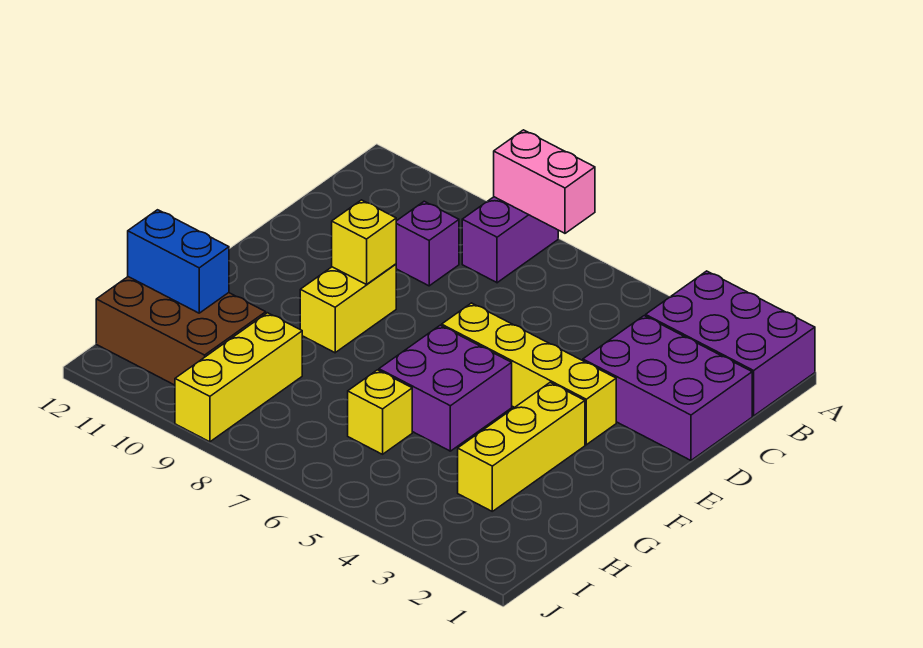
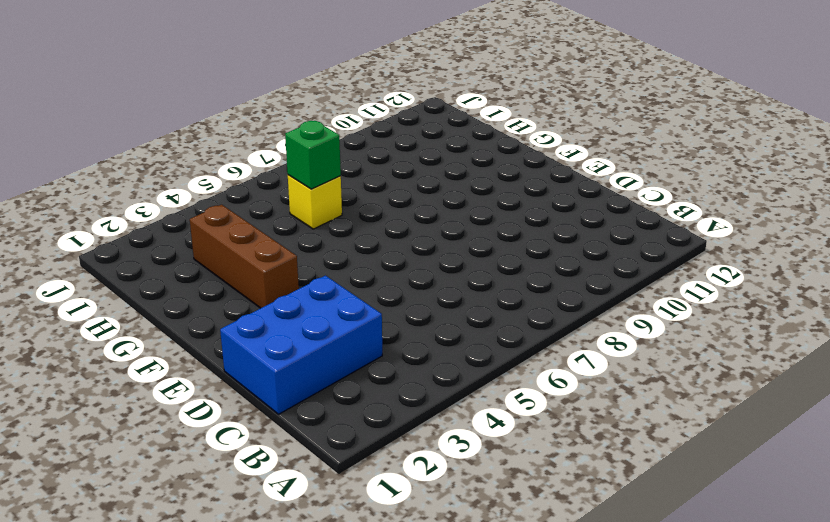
blue 2x3 brick [220,276,382,414] -> purple 2x3 brick [583,316,752,460]
brown 1x3 brick [190,205,299,308] -> yellow 1x3 brick [458,383,585,511]
green 1x1 brick [285,121,341,189] -> none
none -> purple 2x3 brick [646,271,815,416]
none -> purple 1x2 brick [462,197,558,283]
none -> purple 1x1 brick [396,201,459,286]

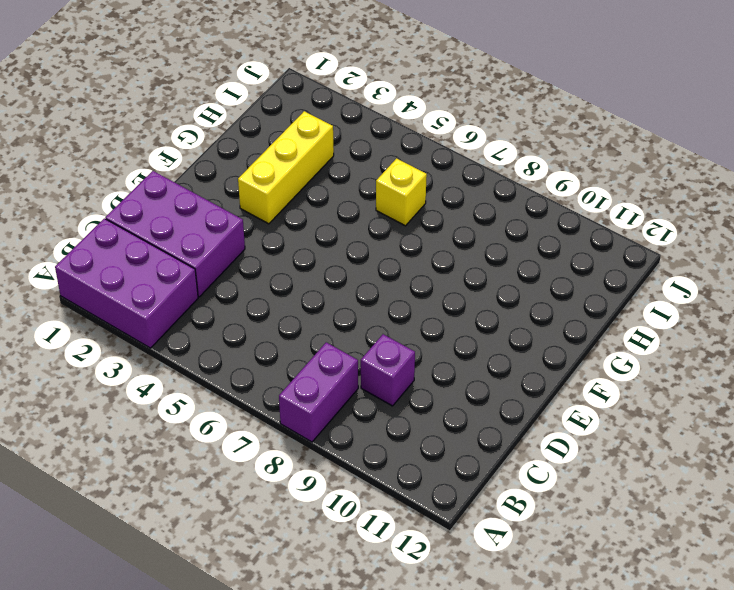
none -> yellow 1x4 brick [442,303,616,445]
none -> yellow 1x2 brick [300,264,396,353]
none -> purple 2x2 brick [379,325,512,451]

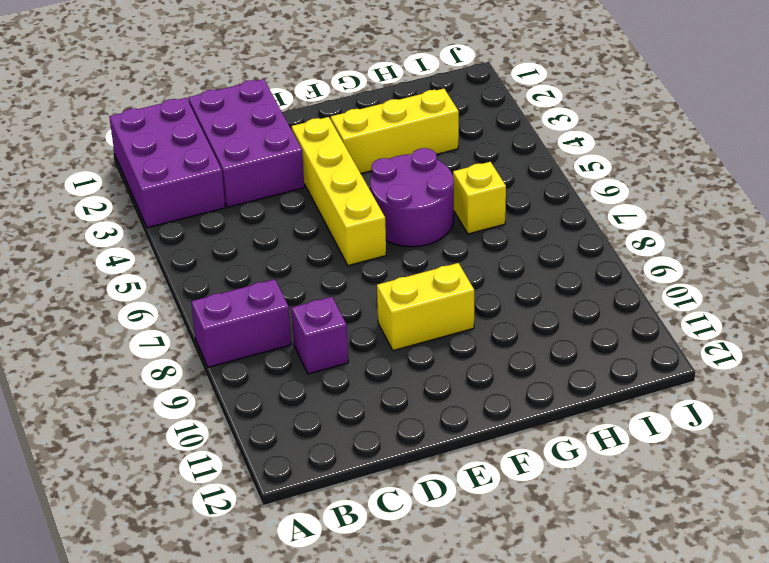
purple 2x2 round brick [370,148,454,247] -> purple 2x2 brick [379,325,512,451]
none -> yellow 1x3 brick [175,313,302,442]
none -> brown 2x3 brick [96,277,266,385]
none -> pink 1x2 brick [494,130,595,233]

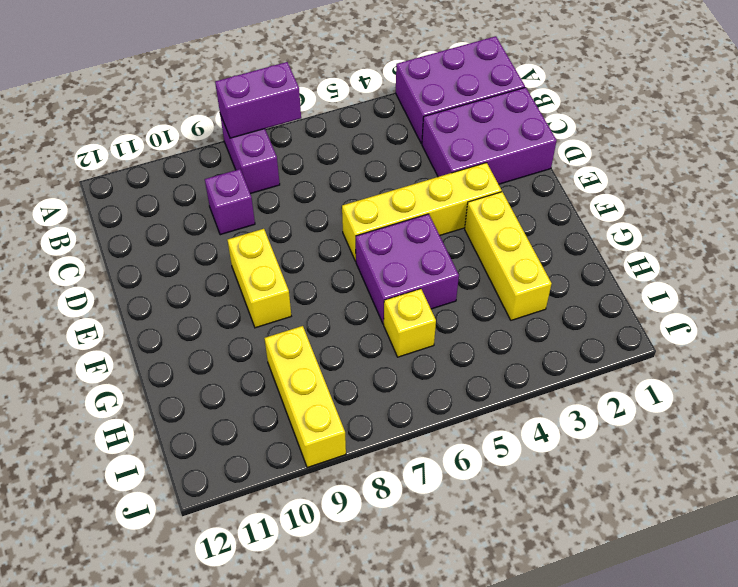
purple 1x2 brick [215,62,301,138] -> pink 1x2 brick [494,130,595,233]
none -> brown 2x3 brick [96,277,266,385]
none -> yellow 1x1 brick [332,200,396,285]
none -> blue 1x2 brick [128,210,229,313]

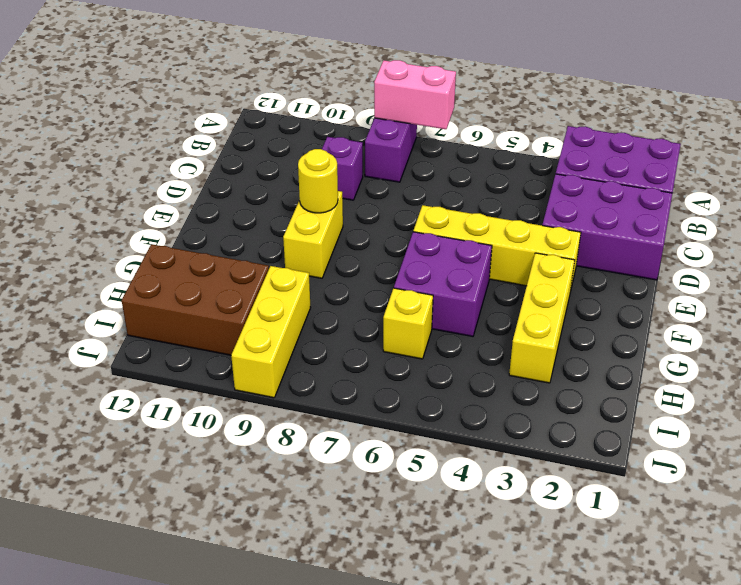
yellow 1x1 round brick [298,149,338,213] -> yellow 1x1 brick [332,200,396,285]
none -> blue 1x2 brick [128,210,229,313]

